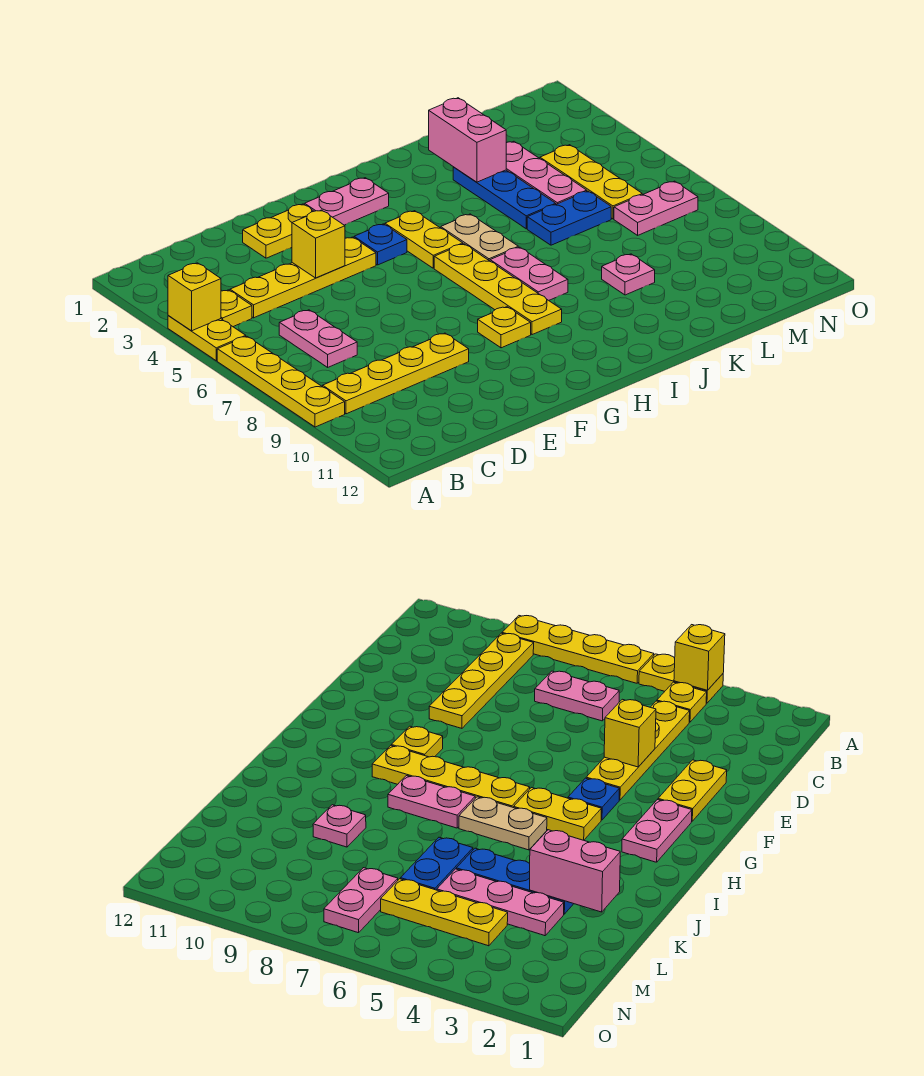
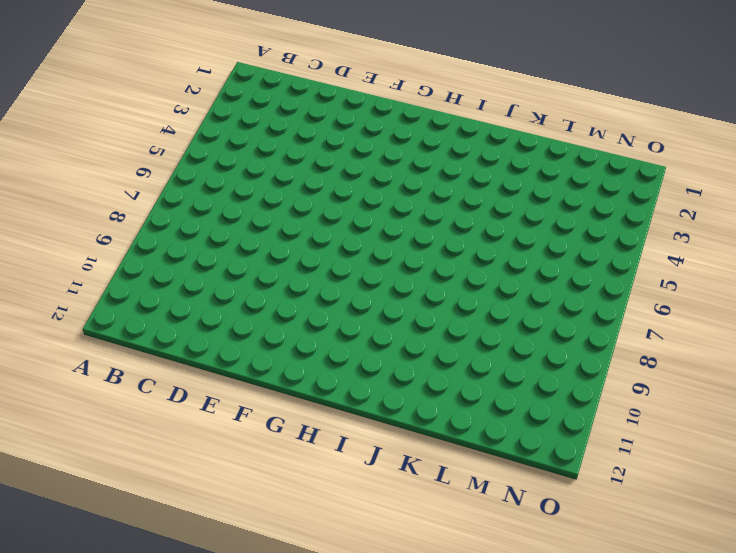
none -> yellow 1x2 plate [168,316,246,361]
none -> yellow 1x4 plate [217,336,345,427]
none -> yellow 1x1 plate [221,290,252,327]

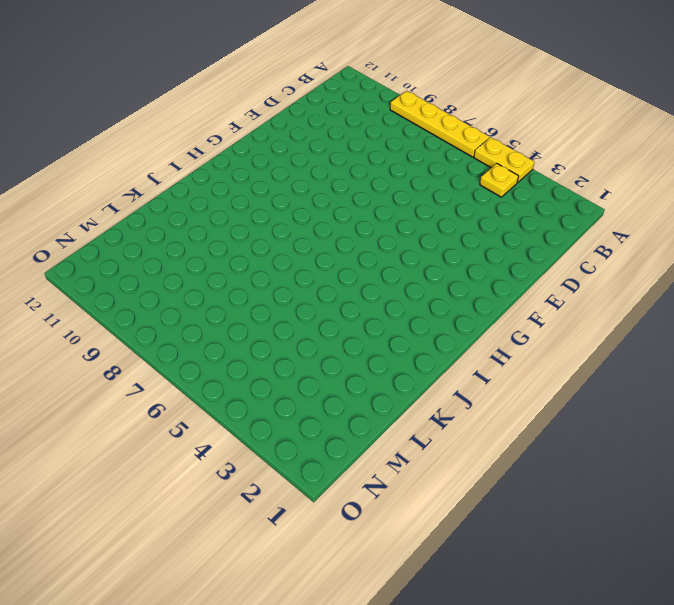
none -> yellow 1x4 plate [323,333,469,414]
none -> yellow 1x4 plate [230,237,376,318]
none -> pink 1x2 plate [279,310,357,367]

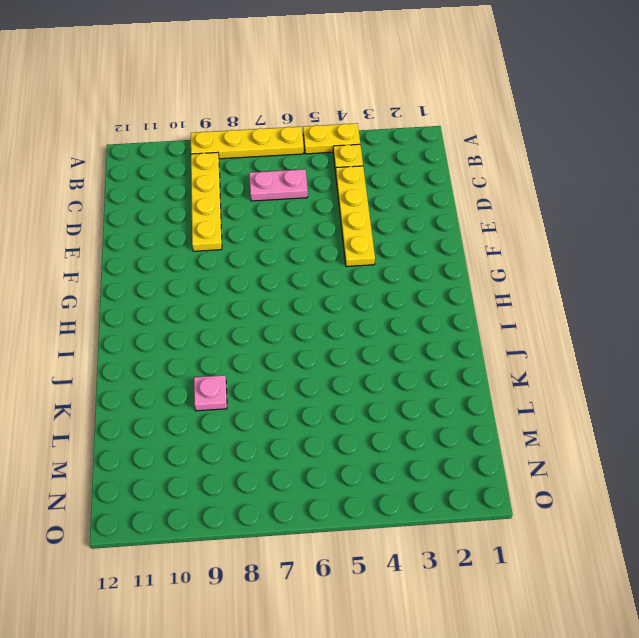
none -> yellow 1x2 plate [243,204,314,258]
none -> pink 1x2 plate [305,178,389,225]
none -> blue 1x1 plate [354,224,407,265]

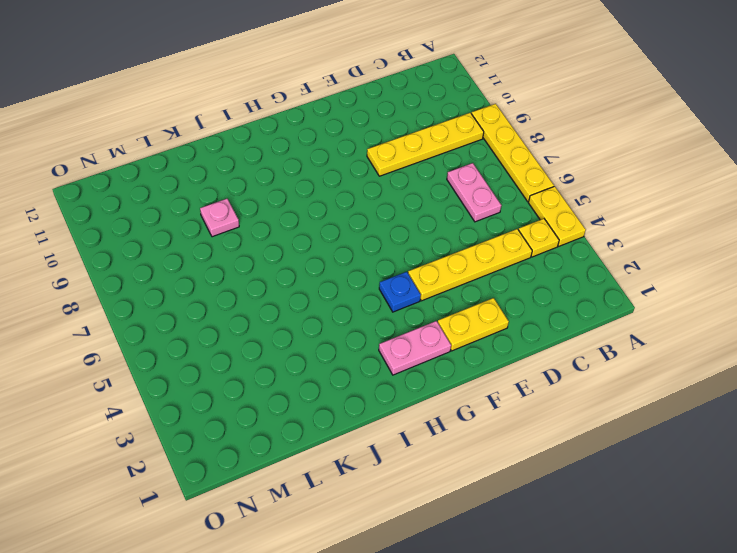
none -> yellow 1x1 plate [478,307,531,348]
none -> yellow 1x2 plate [385,211,463,268]
none -> yellow 1x4 plate [434,244,562,335]

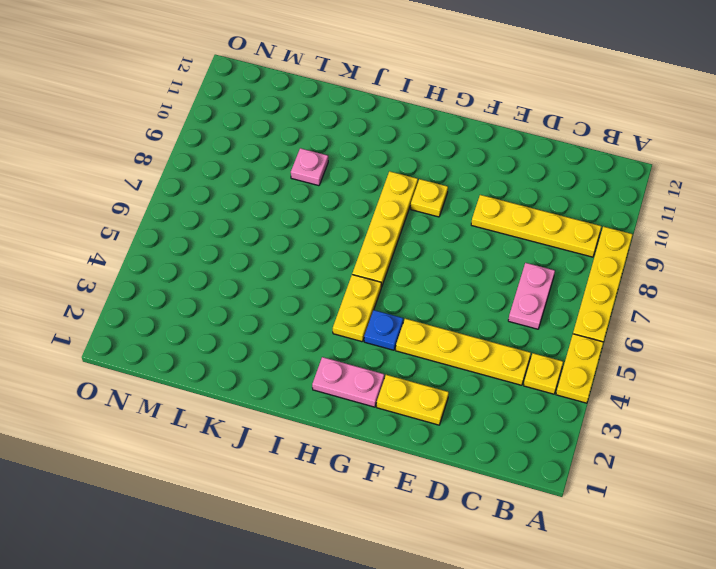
none -> tan 1x2 plate [441,214,518,261]
none -> pink 1x2 plate [490,247,568,300]
none -> blue 1x3 plate [453,167,556,229]

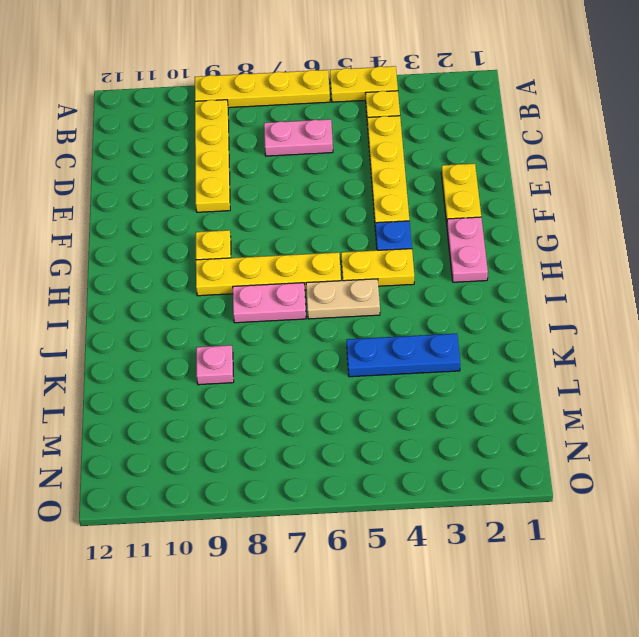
none -> blue 1x2 plate [527,191,611,245]
none -> pink 1x3 plate [506,141,587,204]
none -> yellow 1x3 plate [540,145,642,219]

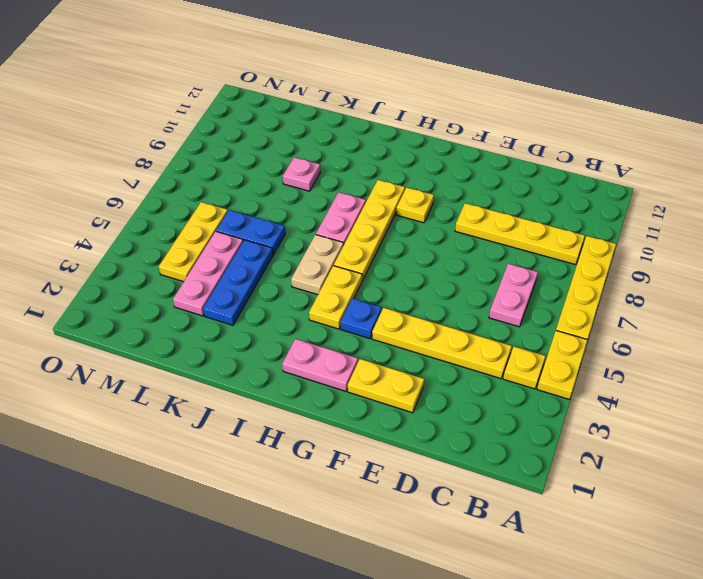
none -> pink 1x2 plate [614,181,698,235]
none -> yellow 1x1 brick [168,263,221,331]
none -> yellow 1x1 brick [292,210,345,278]

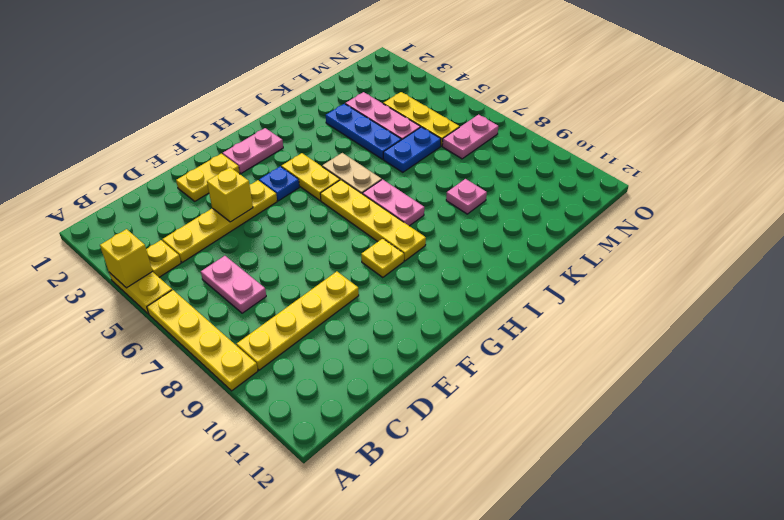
none -> pink 1x2 brick [429,98,506,182]

